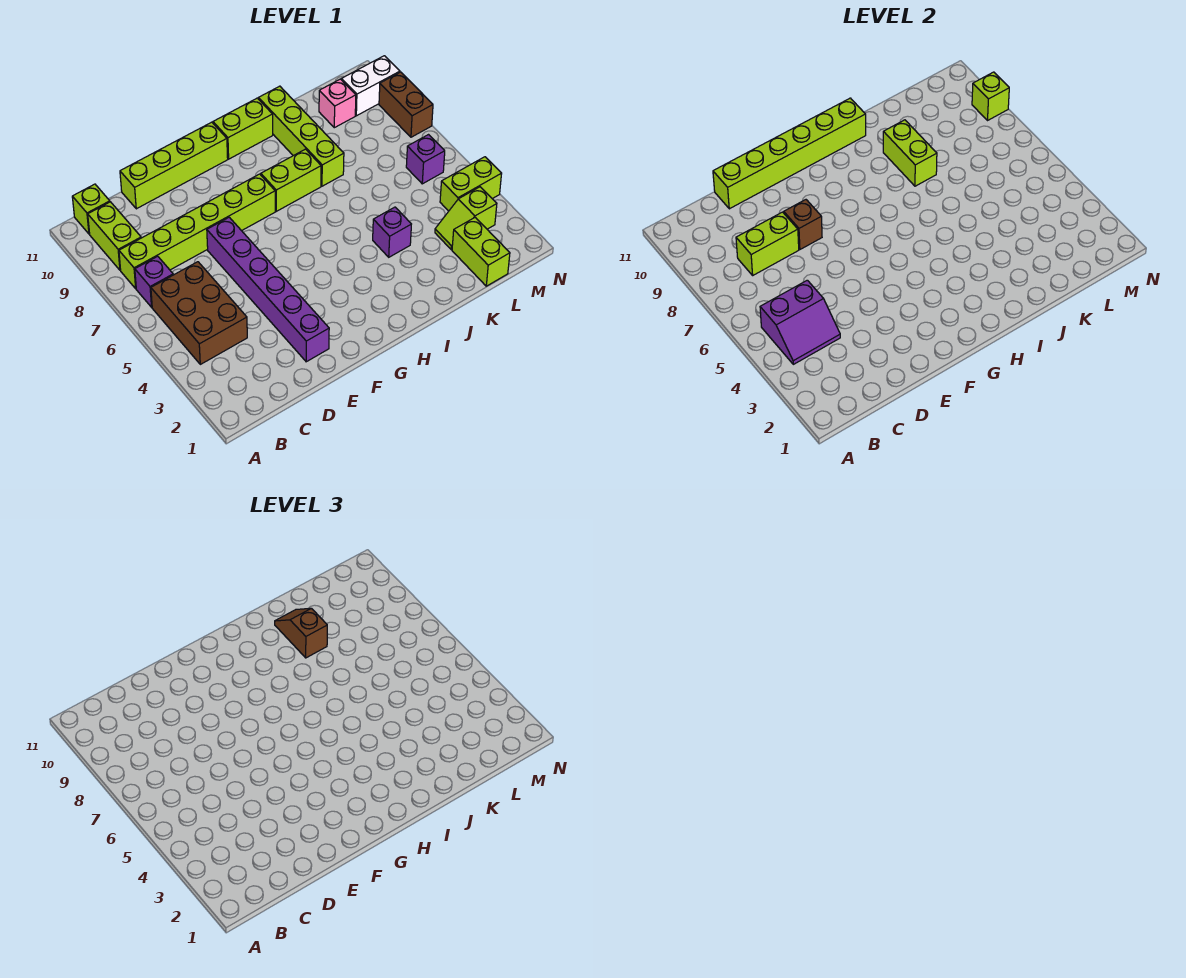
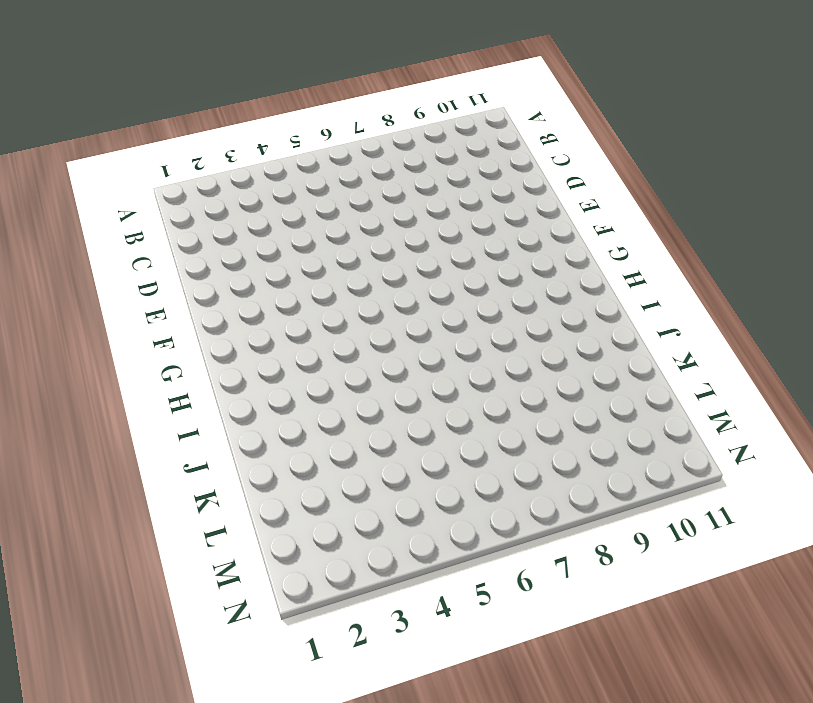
none -> brown 2x3 brick [151,262,247,364]
none -> purple 1x1 brick [135,256,173,307]
none -> lime 1x6 brick [119,174,275,289]

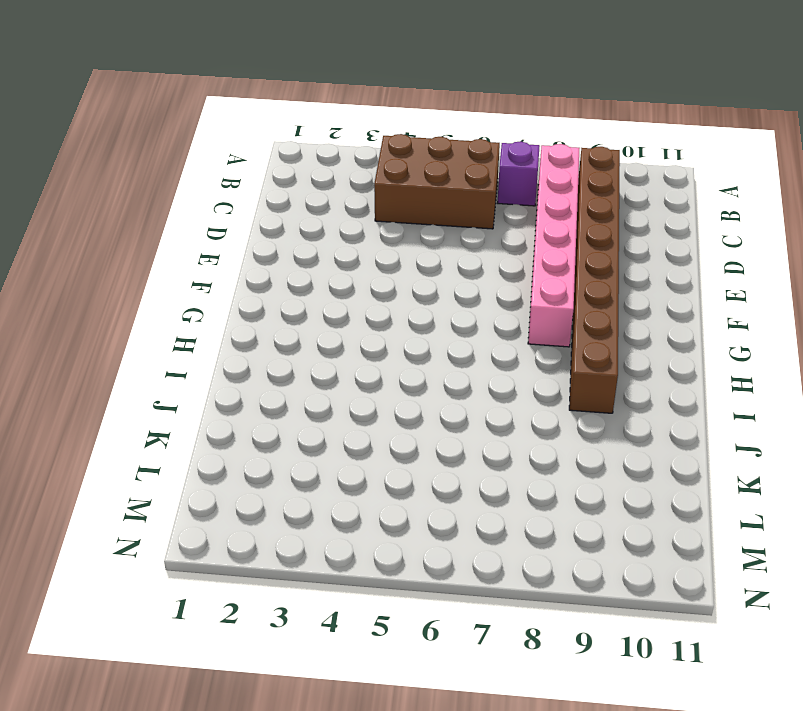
pink 1x6 brick [528,144,580,347] -> lime 1x6 brick [119,174,275,289]
brown 1x8 brick [569,147,620,413] -> lime 1x2 brick [88,202,141,270]
none -> lime 1x1 brick [72,184,110,234]
none -> lime 1x4 brick [120,122,228,209]
none -> purple 1x6 brick [207,217,329,362]

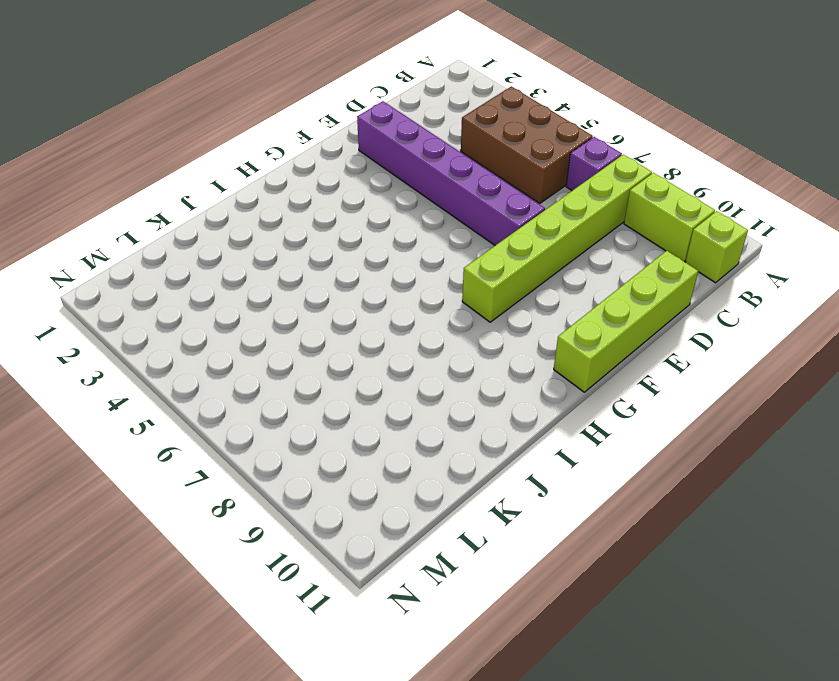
none -> lime 1x2 brick [261,149,321,211]
none -> lime 1x2 brick [213,98,273,159]
none -> purple 1x1 brick [373,207,411,257]

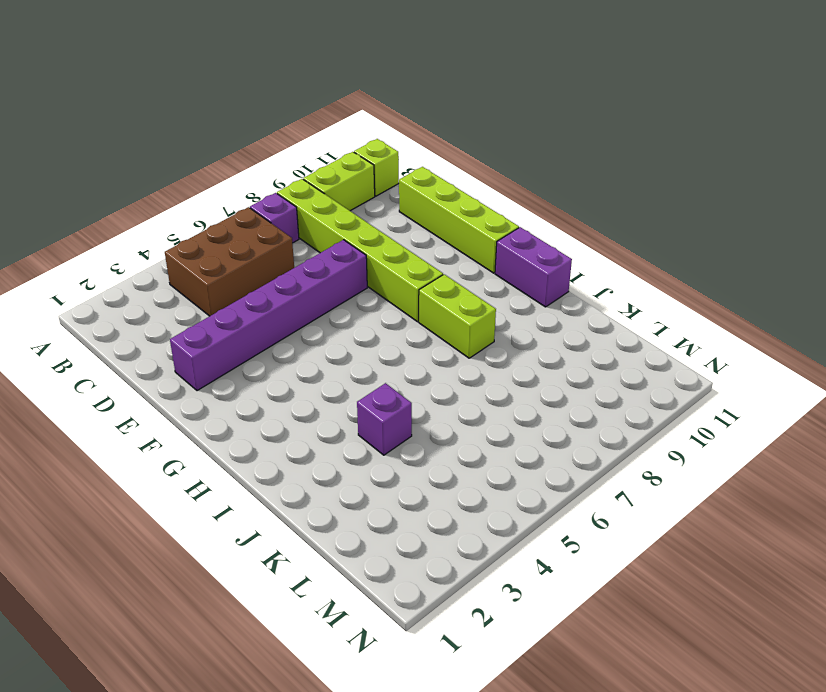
purple 1x2 brick [495,227,572,307] -> lime 1x2 brick [213,98,273,159]
none -> lime 1x4 brick [258,86,344,186]
none -> lime 1x2 brick [452,217,510,286]
none -> lime 1x2 slope [435,187,497,250]

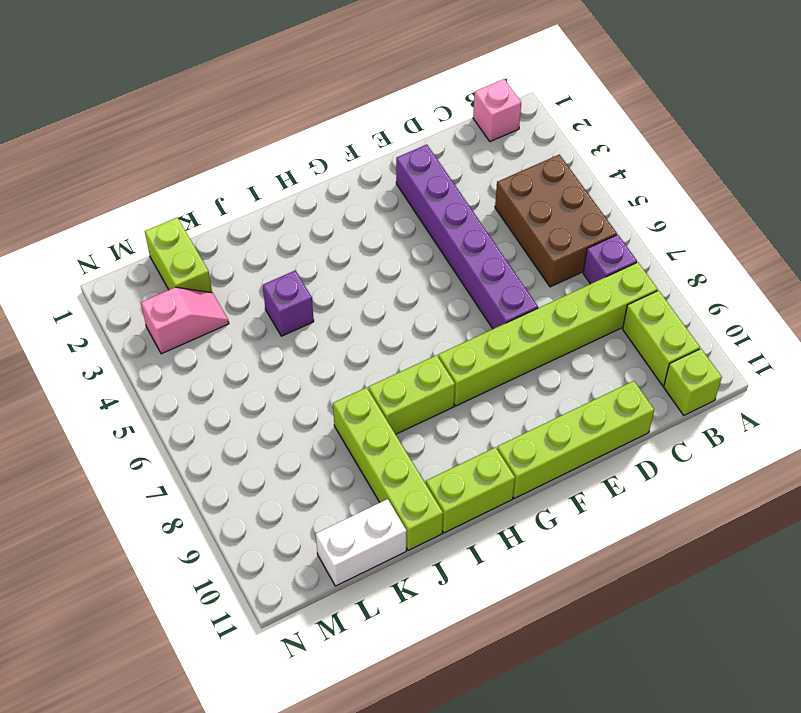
pink 1x1 brick [473,79,521,142] -> pink 1x1 brick moved to [319,79,356,128]
white 1x2 brick [316,499,407,586] -> white 1x2 brick moved to [341,56,400,116]
pink 1x2 slope [141,287,229,354] -> lime 1x2 slope [435,187,497,250]
none -> lime 1x2 brick [440,157,502,211]
none -> purple 1x1 brick [406,135,445,184]
none -> brown 1x2 brick [379,72,433,137]

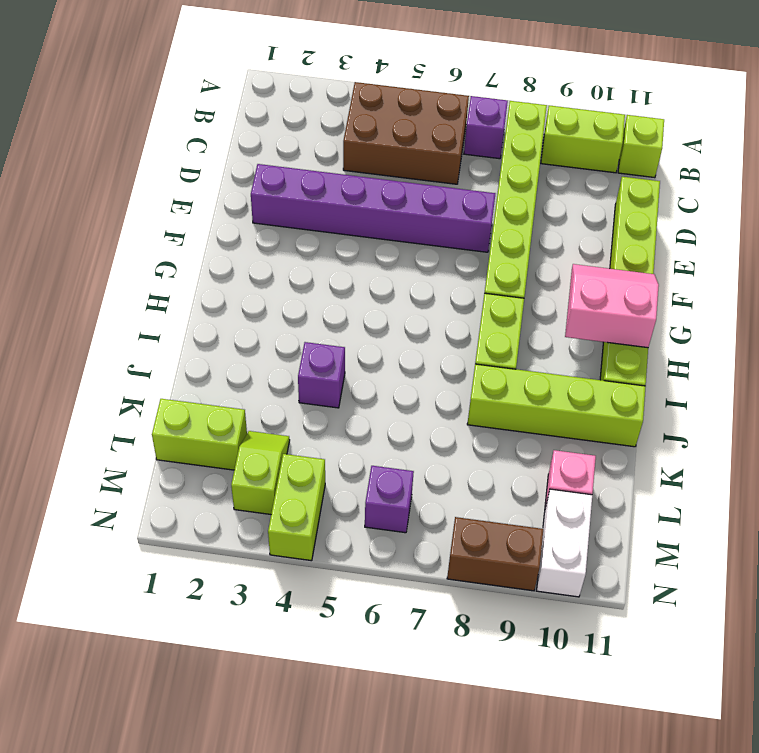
pink 2x2 slope [565,264,659,348] -> lime 1x6 brick [713,98,866,209]
none -> purple 2x2 slope [760,280,840,364]
none -> lime 1x2 brick [736,212,799,275]
none -> brown 1x1 brick [784,200,822,249]

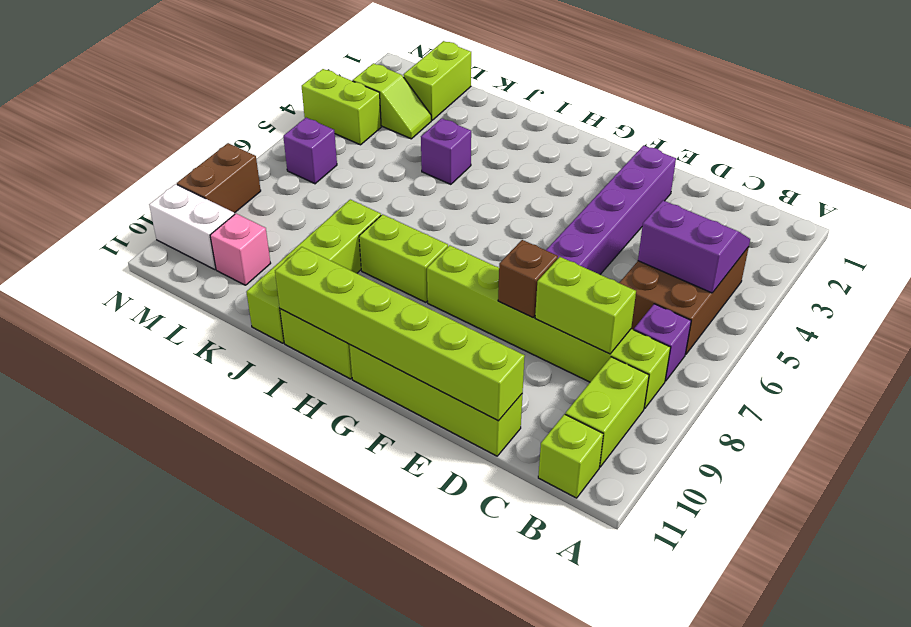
none -> lime 1x2 brick [883,120,937,186]
none -> lime 1x1 brick [972,72,1009,120]
none -> brown 1x2 slope [275,608,327,658]

